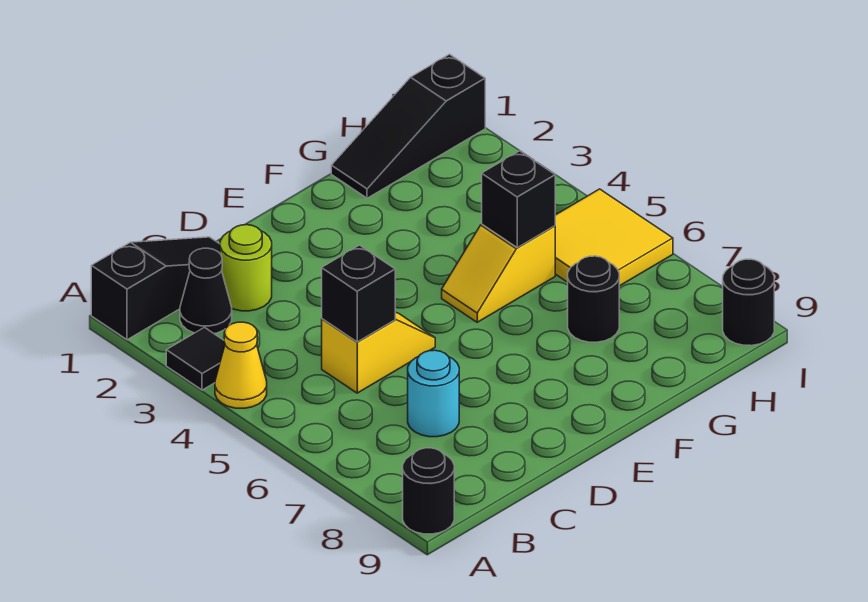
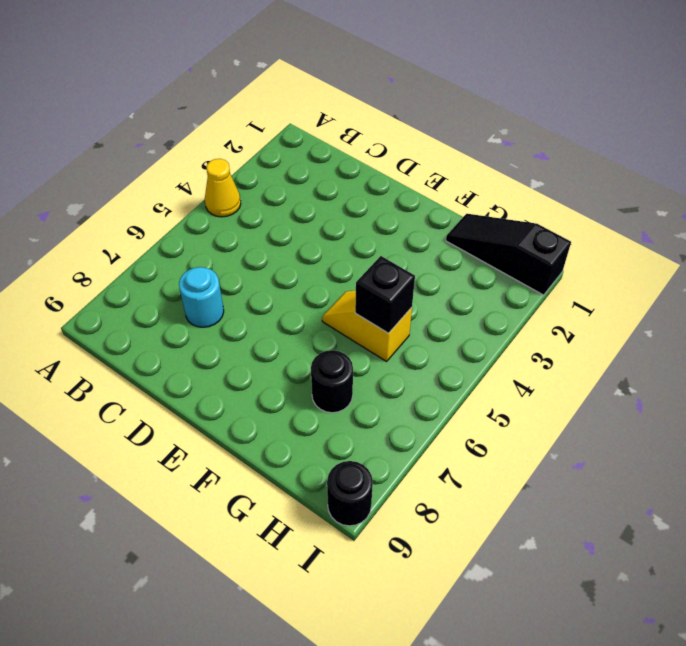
none -> black 1x3 slope [91,237,220,340]
none -> black 1x1 tile [166,327,225,390]
none -> black 1x1 round brick [403,448,454,534]

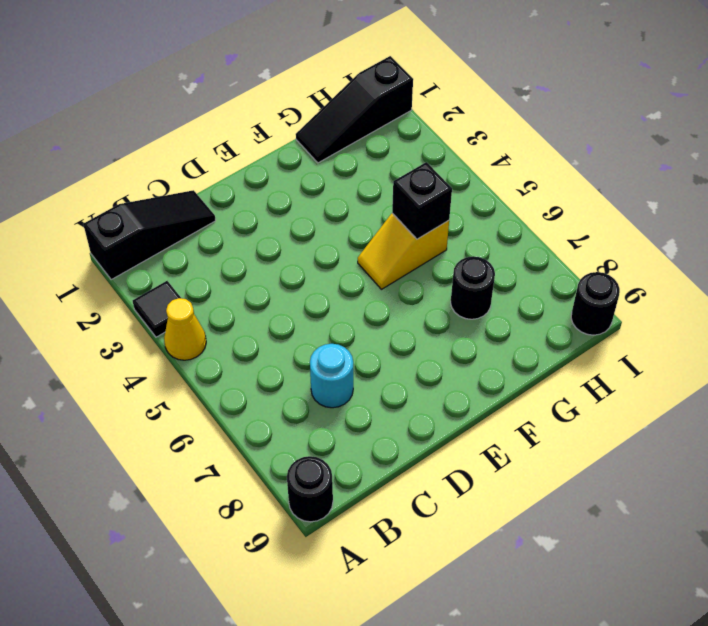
none -> black 1x1 cone [180,248,232,334]
none -> lime 1x1 round brick [220,225,272,311]
none -> yellow 1x2 slope [322,312,435,393]

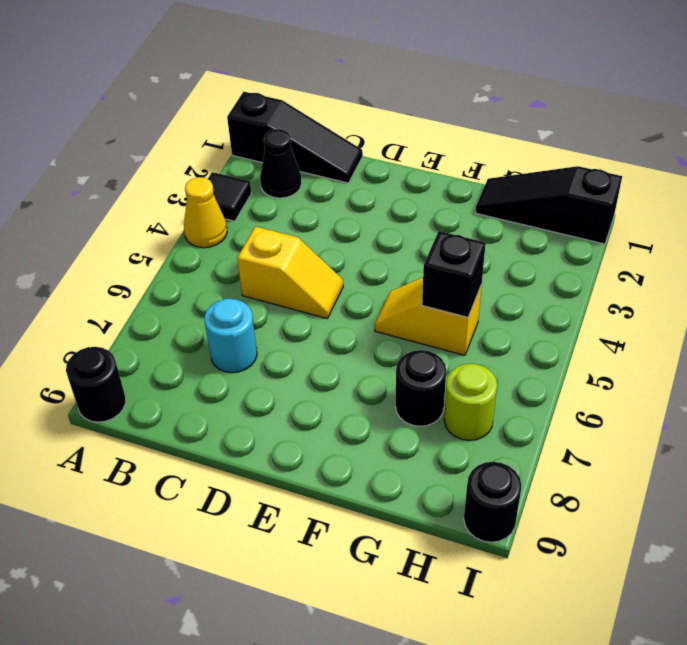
lime 1x1 round brick [444,364,497,440] -> lime 1x1 round brick moved to [220,225,272,311]
none -> yellow 2x2 tile [555,189,673,286]
none -> black 1x1 brick [322,245,395,342]

